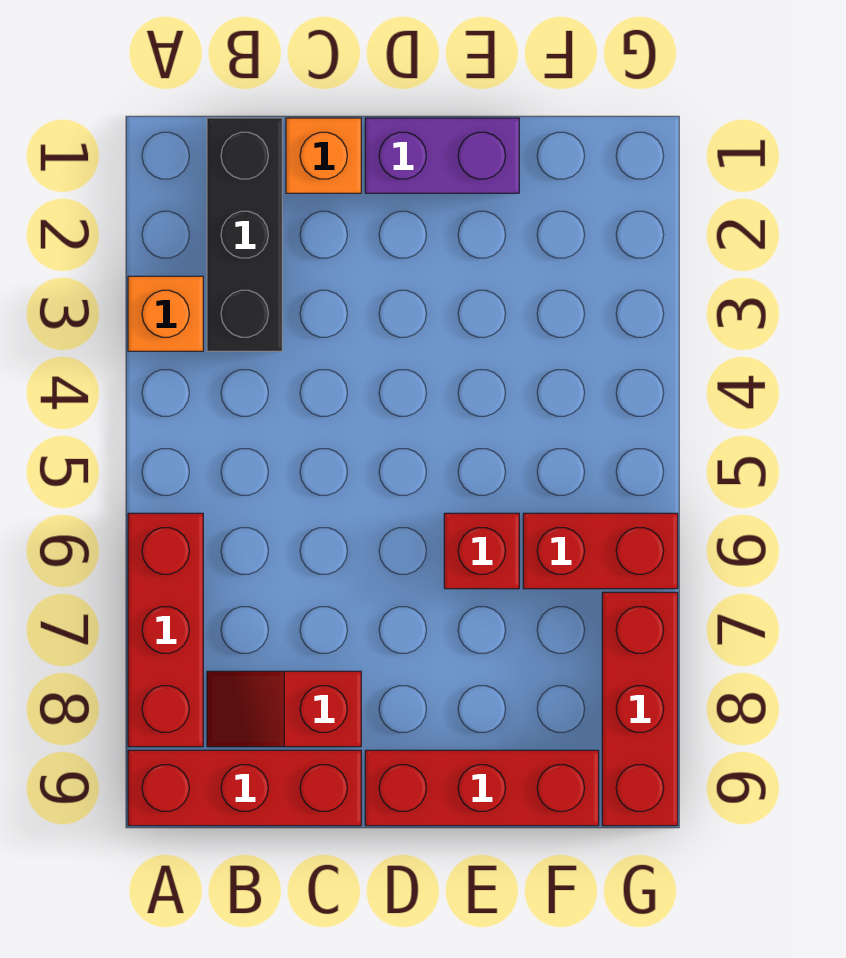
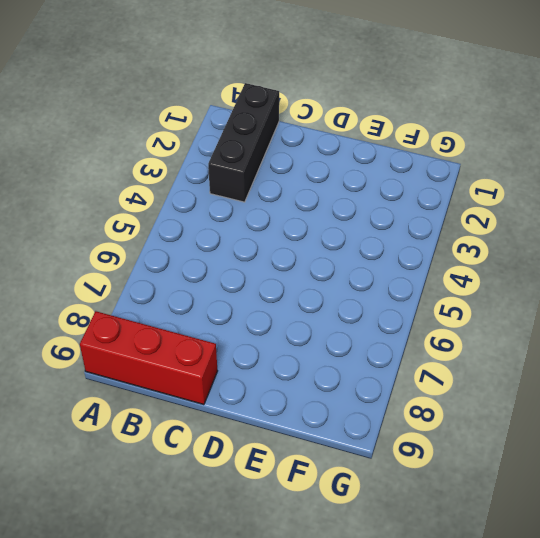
none -> orange 1x1 brick [128,276,203,351]
none -> red 1x3 brick [128,513,203,747]

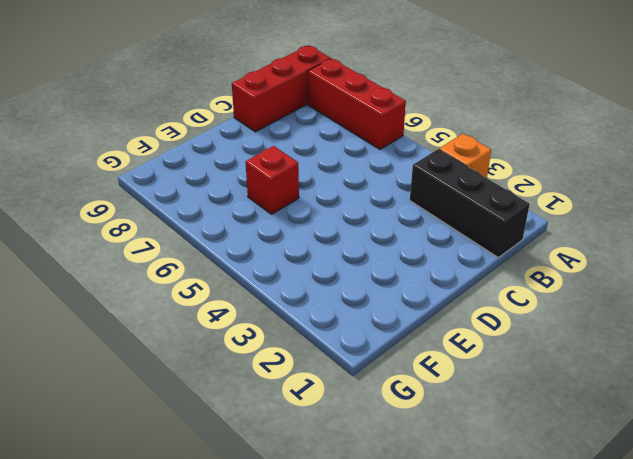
none -> red 1x2 slope [207,671,361,747]
none -> orange 1x1 brick [286,118,361,193]

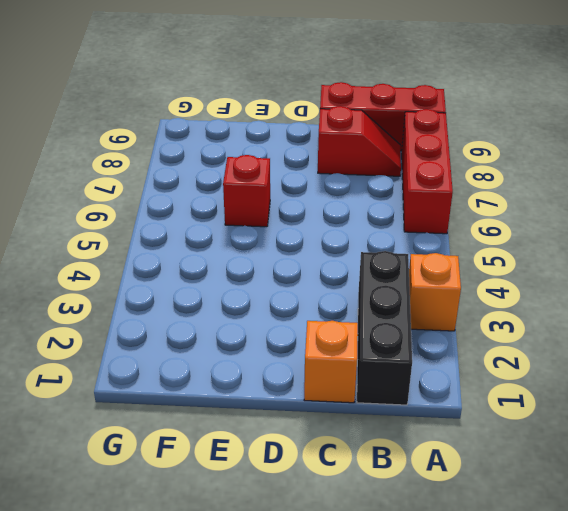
none -> purple 1x2 brick [365,118,519,193]
none -> red 1x3 brick [365,750,599,826]

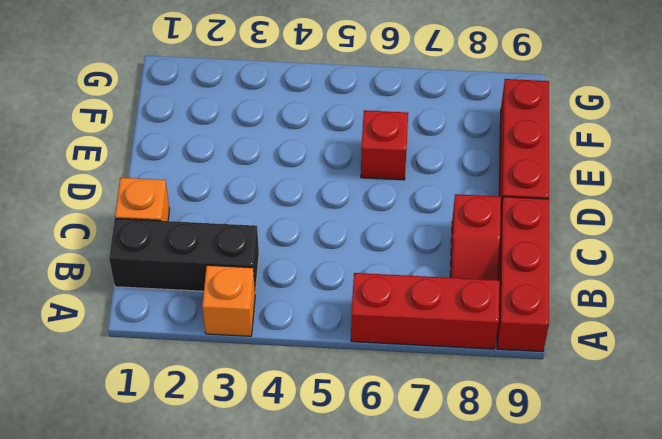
none -> purple 1x2 brick [365,118,519,193]
none -> red 1x2 brick [523,513,678,589]

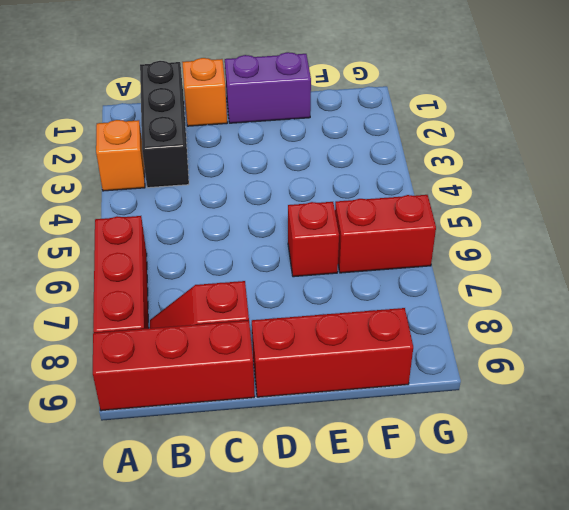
none -> red 1x3 brick [602,592,678,826]

